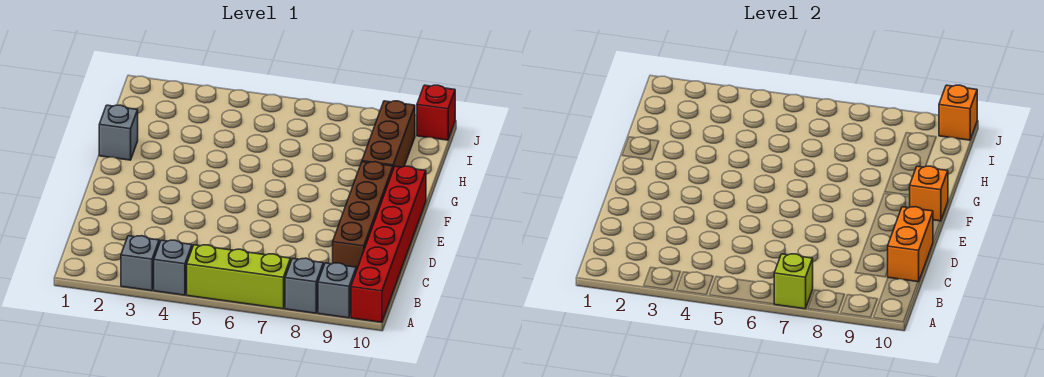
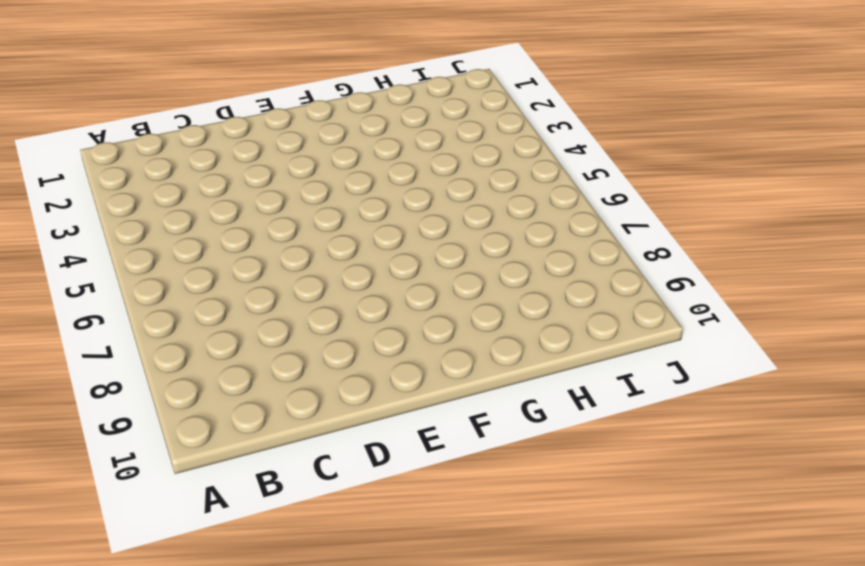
none -> grey 1x1 brick [121,236,159,291]
none -> grey 1x1 brick [154,240,192,295]
none -> lime 1x3 brick [187,245,291,309]

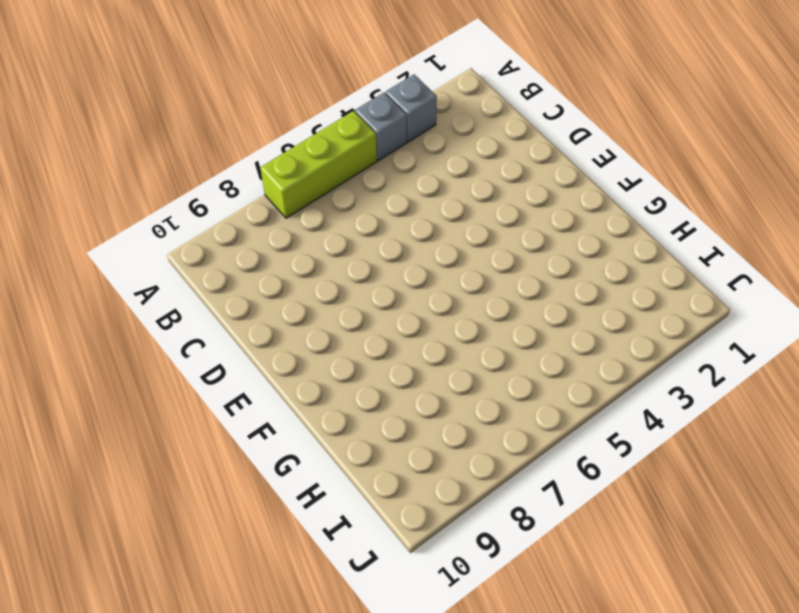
none -> grey 1x1 brick [285,258,323,313]
none -> grey 1x1 brick [318,263,356,318]
none -> red 1x6 brick [351,166,426,322]

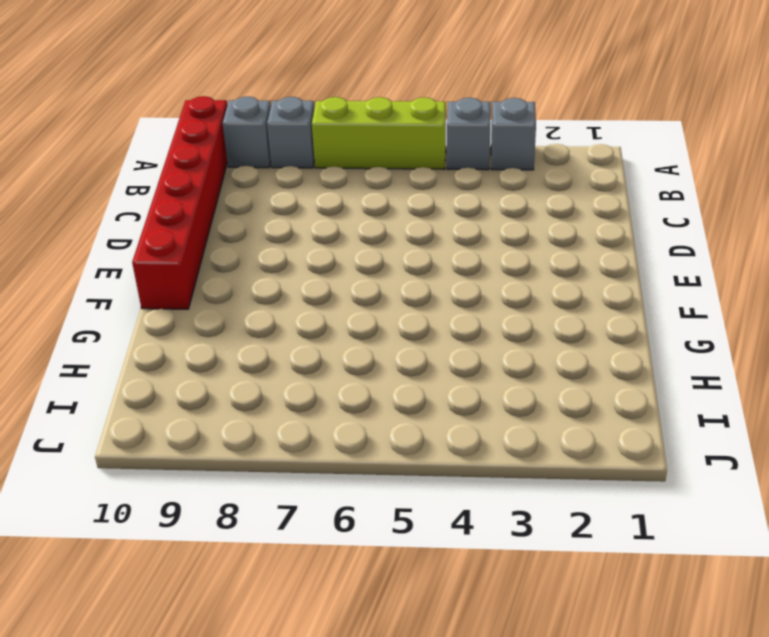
none -> brown 1x4 brick [333,162,393,271]
none -> grey 1x1 brick [99,105,138,160]
none -> brown 1x3 brick [362,101,415,169]

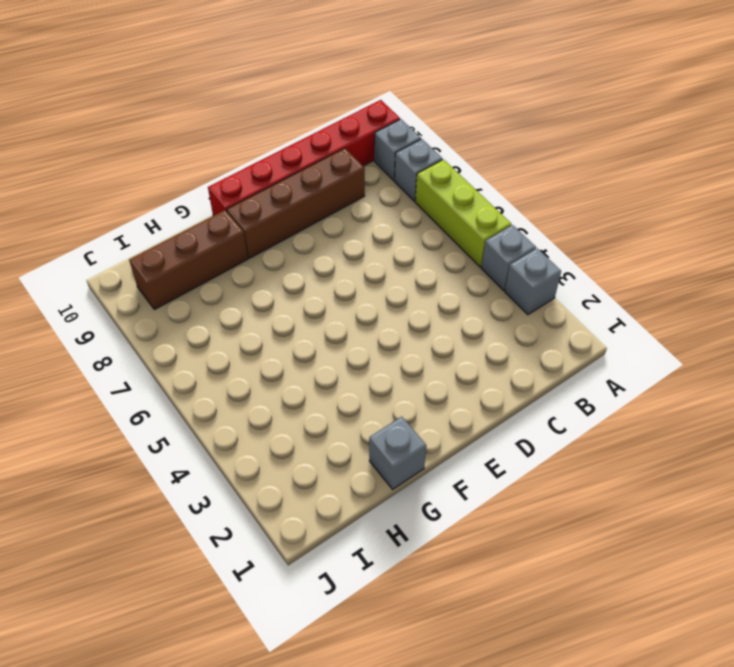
none -> red 1x1 brick [417,85,455,140]
none -> lime 1x1 brick [774,254,813,309]
none -> orange 1x2 brick [888,207,933,282]

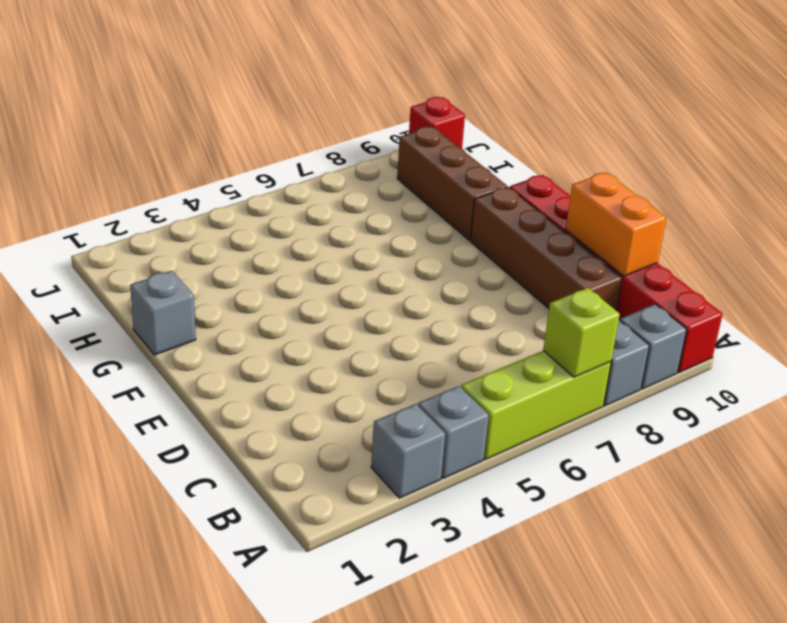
none -> orange 1x1 brick [910,166,948,221]
none -> orange 1x1 brick [939,85,977,140]

